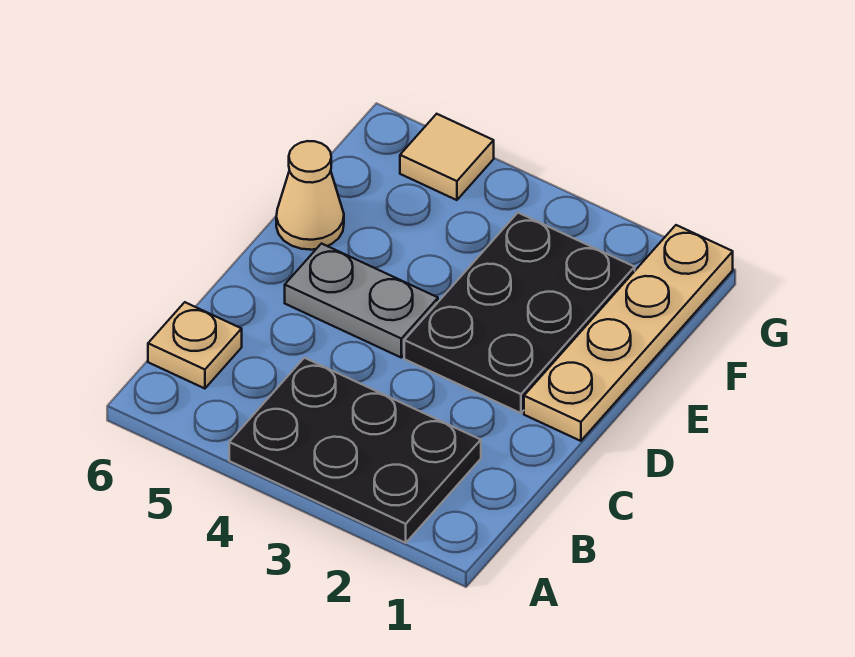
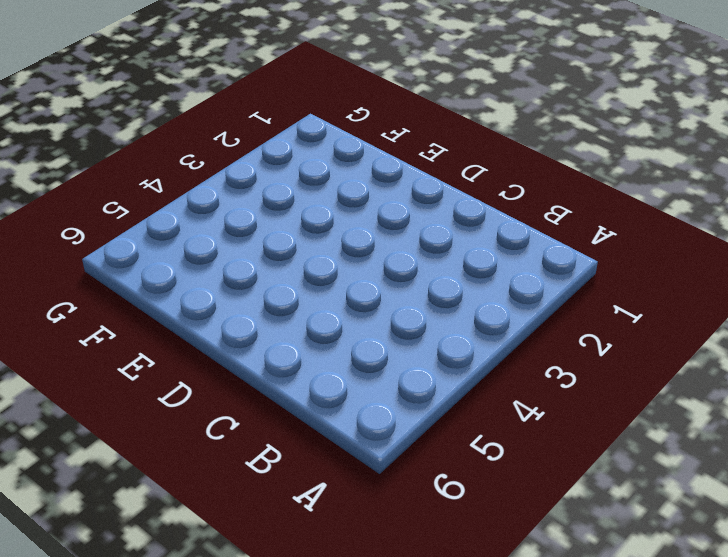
none -> black 2x3 plate [229,358,481,543]
none -> tan 1x1 plate [148,302,242,389]

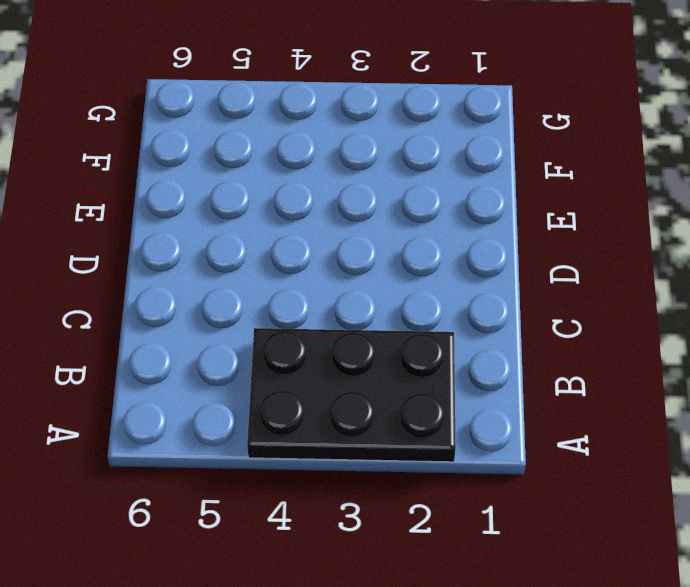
none -> tan 1x1 plate [148,302,242,389]
none -> tan 1x4 plate [524,225,733,441]

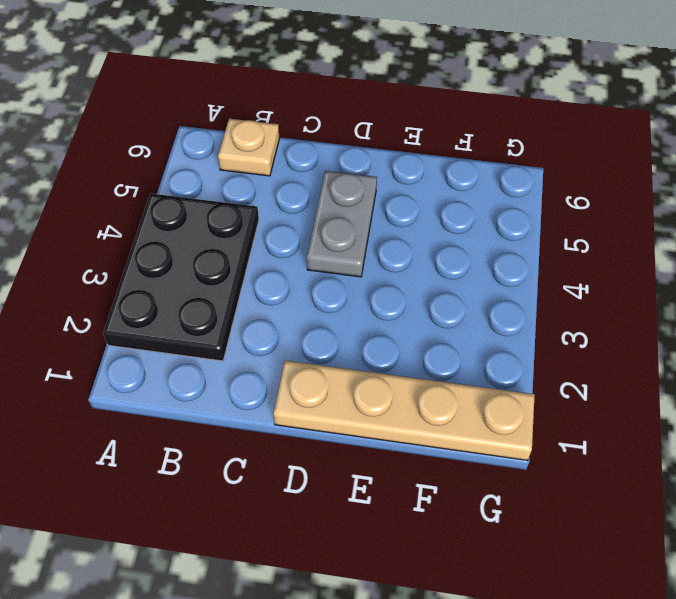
none -> black 2x3 plate [404,213,635,413]
none -> tan 1x1 cone [276,141,344,250]

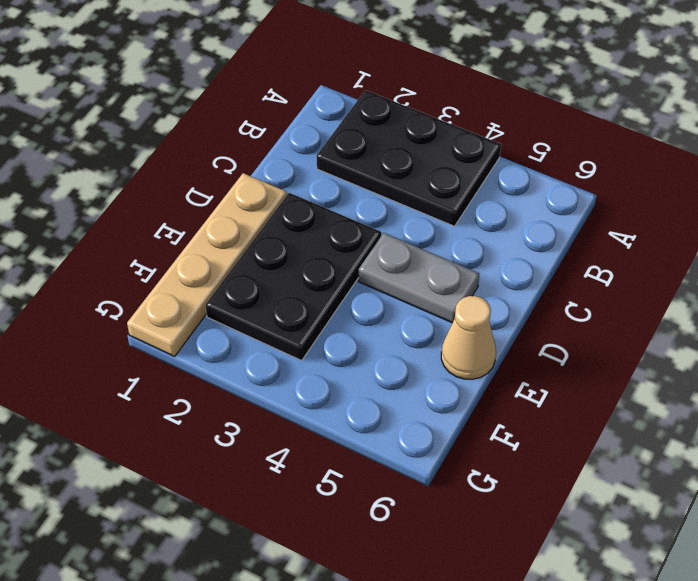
none -> tan 1x1 plate [148,302,242,389]
none -> tan 1x1 tile [400,114,494,200]

